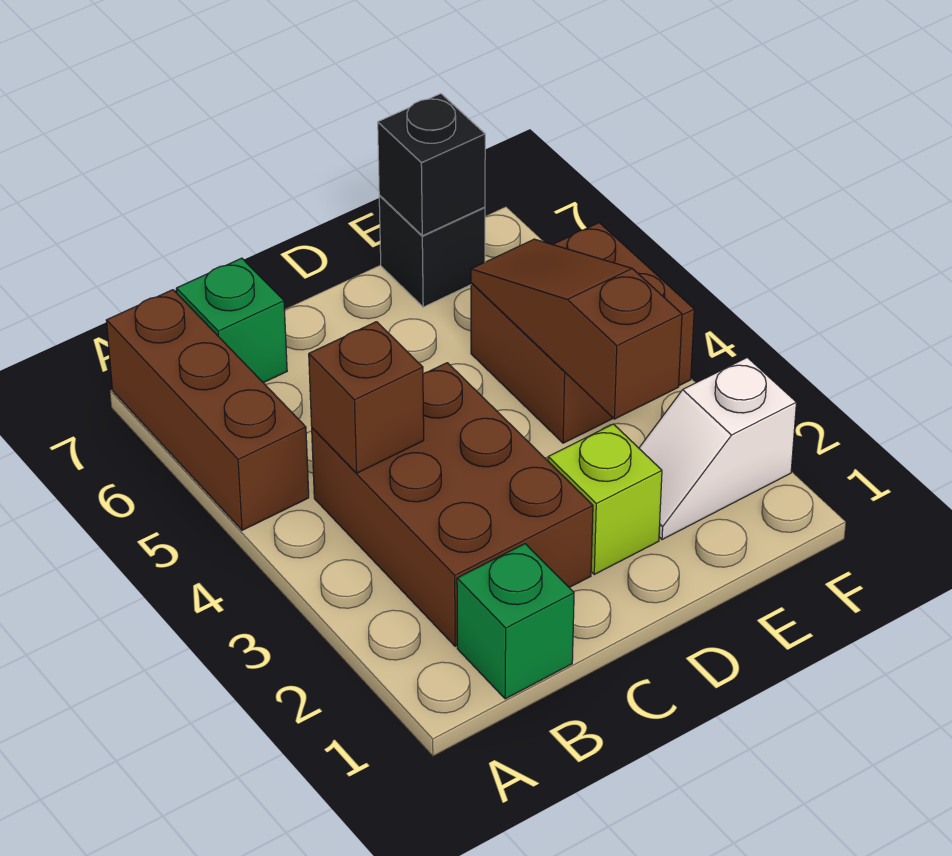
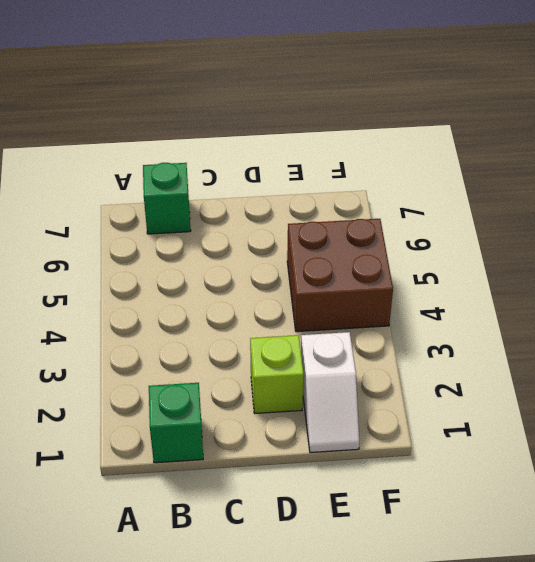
white 1x2 slope [301,332,359,453] -> white 1x2 slope turned to [639,358,797,540]
none -> brown 1x3 brick [106,290,309,530]
none -> brown 2x3 brick [312,363,593,646]

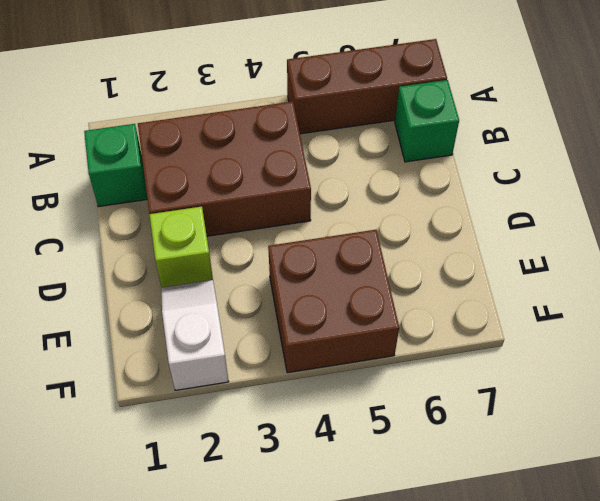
none -> black 1x1 brick [379,196,485,307]
none -> brown 1x1 brick [309,322,424,473]

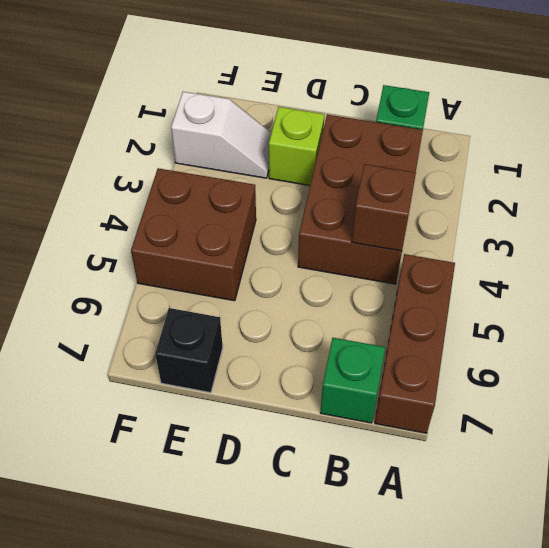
none -> brown 1x3 slope [471,239,682,419]
none -> black 1x1 brick [378,94,485,236]

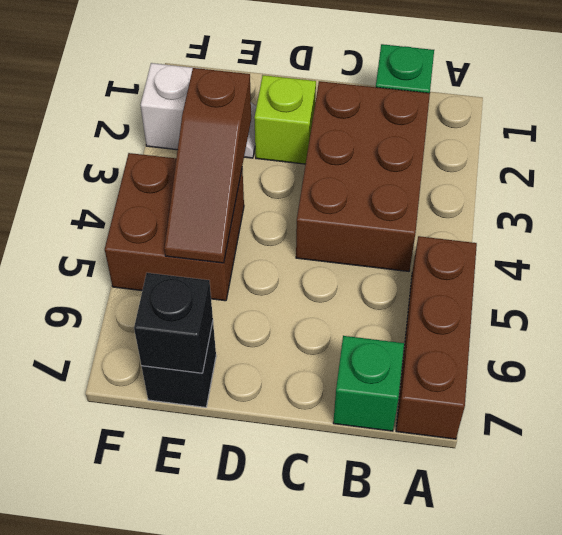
none -> brown 1x1 brick [309,322,424,473]

